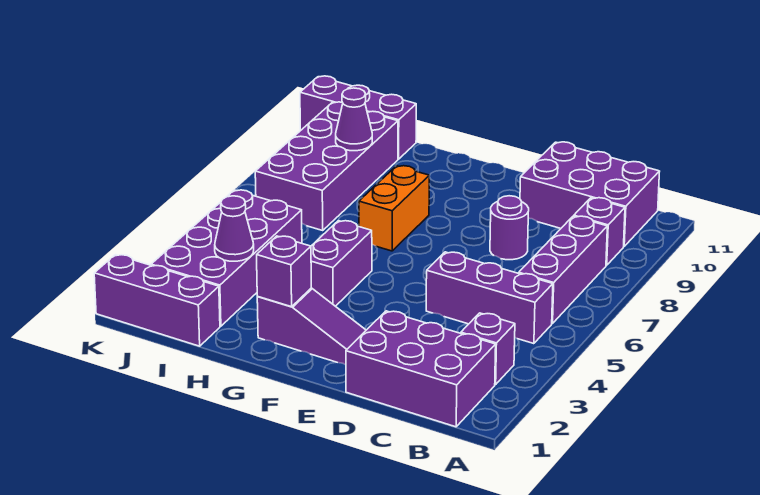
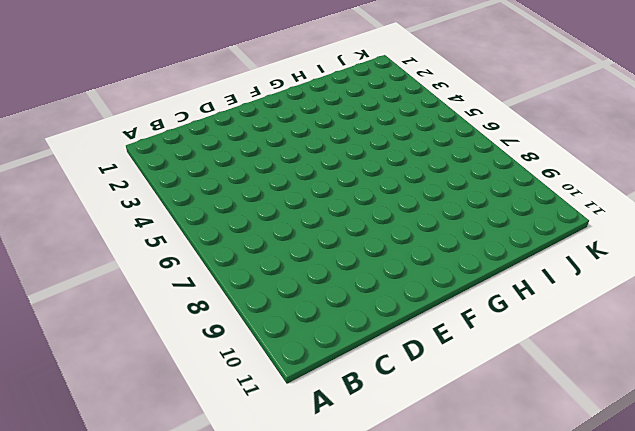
none -> purple 2x3 brick [346,311,496,427]
none -> purple 1x1 brick [461,313,515,384]
none -> purple 1x3 brick [426,252,553,344]

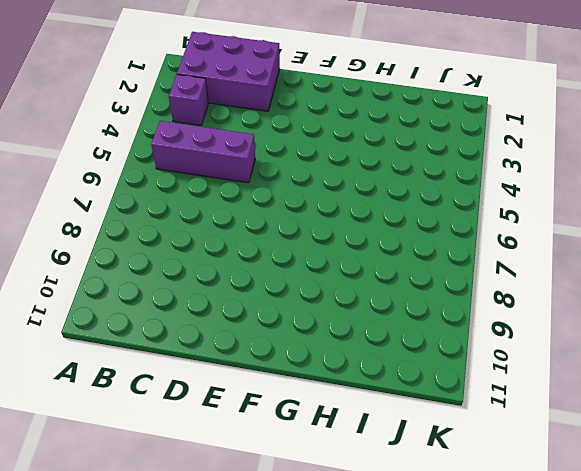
none -> purple 1x3 brick [519,216,607,324]
none -> purple 1x1 brick [574,198,625,265]
none -> purple 2x3 brick [520,142,660,246]

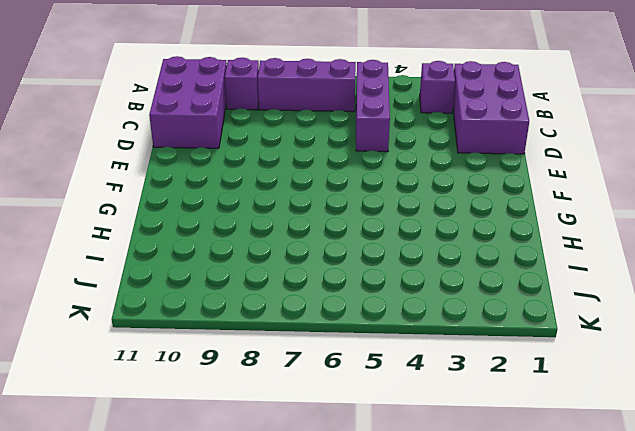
none -> purple 1x1 round brick [490,196,529,260]
none -> purple 1x3 slope [257,288,366,365]
none -> purple 1x2 brick [311,221,372,306]

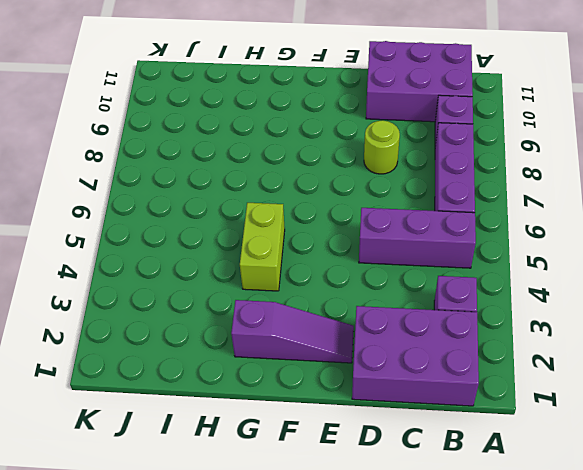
lime 1x1 round brick [364,120,400,174] -> purple 1x1 round brick [490,196,529,260]
lime 1x2 brick [240,203,285,291] -> purple 1x2 brick [311,221,372,306]
none -> orange 1x2 brick [359,166,429,251]
none -> purple 1x3 brick [94,255,220,346]
none -> purple 2x4 brick [151,190,302,326]

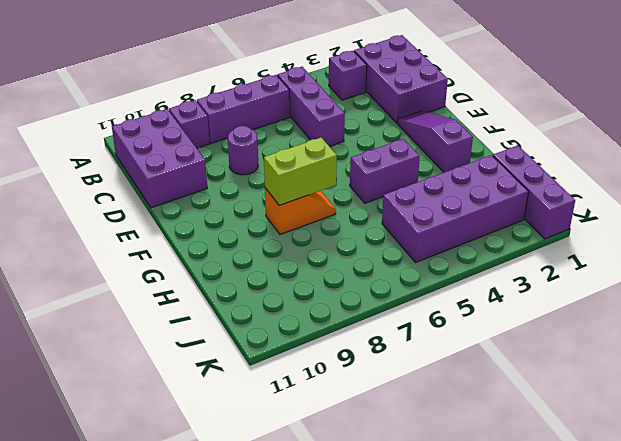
orange 1x2 slope [265,188,336,234] -> orange 1x2 brick [359,166,429,251]
lime 1x2 brick [264,138,337,205] -> none
none -> purple 2x4 brick [255,102,398,230]
none -> purple 1x3 brick [300,76,416,159]
none -> purple 1x1 brick [257,236,311,307]

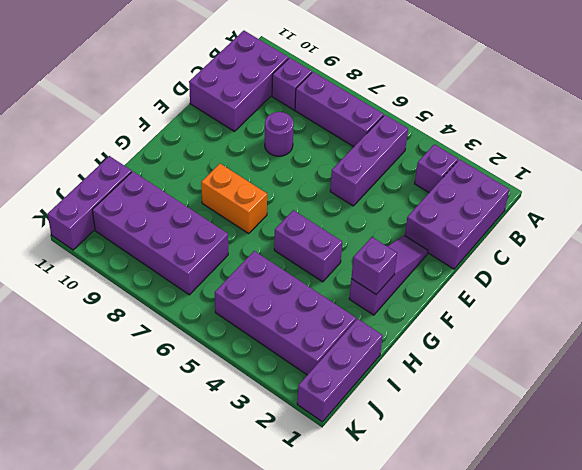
none -> purple 1x1 cone [215,196,254,261]
none -> purple 1x1 cone [336,88,372,151]

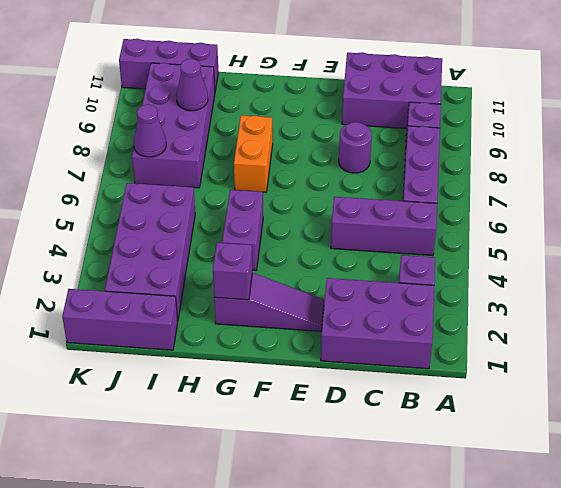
purple 1x1 cone [134,104,166,157] -> purple 1x1 cone moved to [215,196,254,261]

